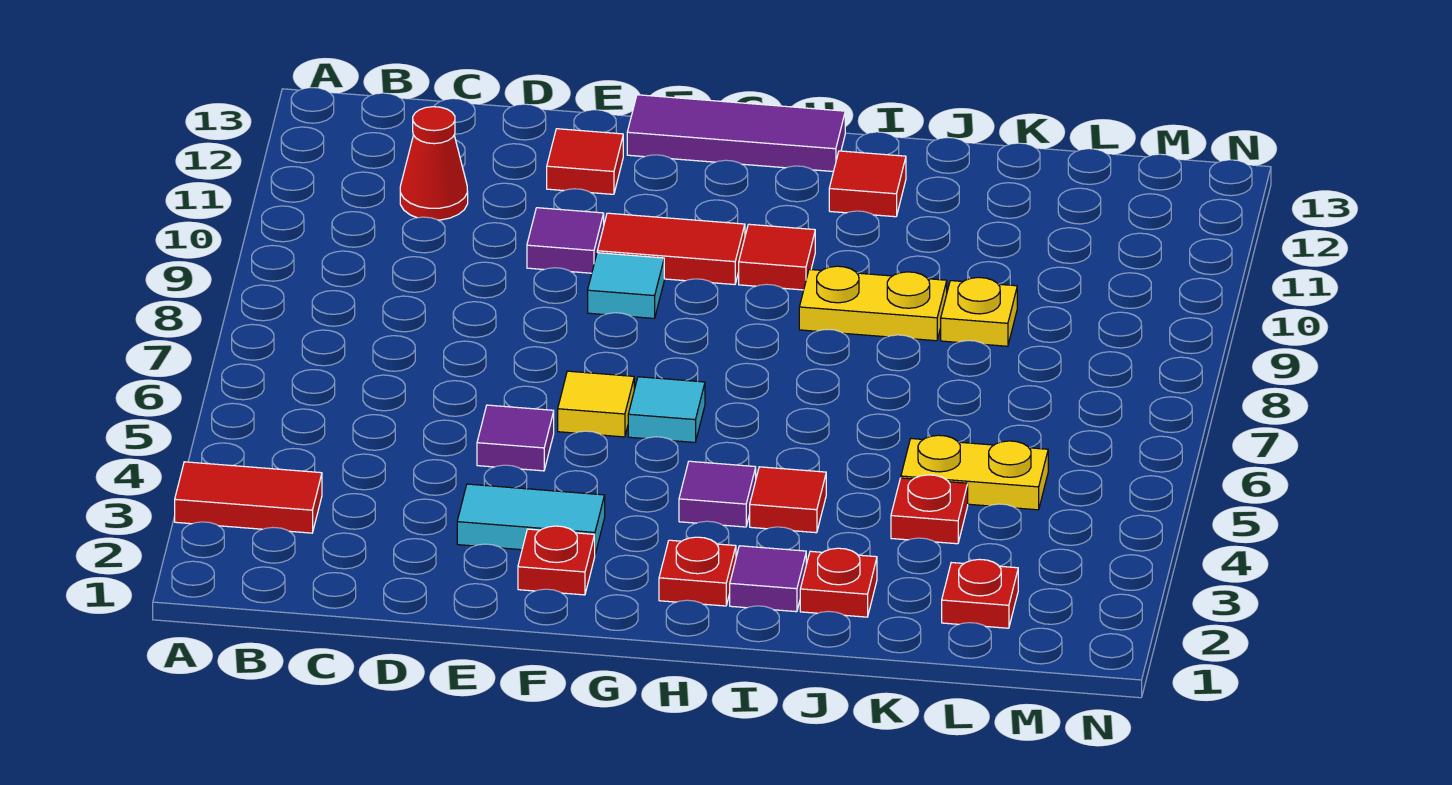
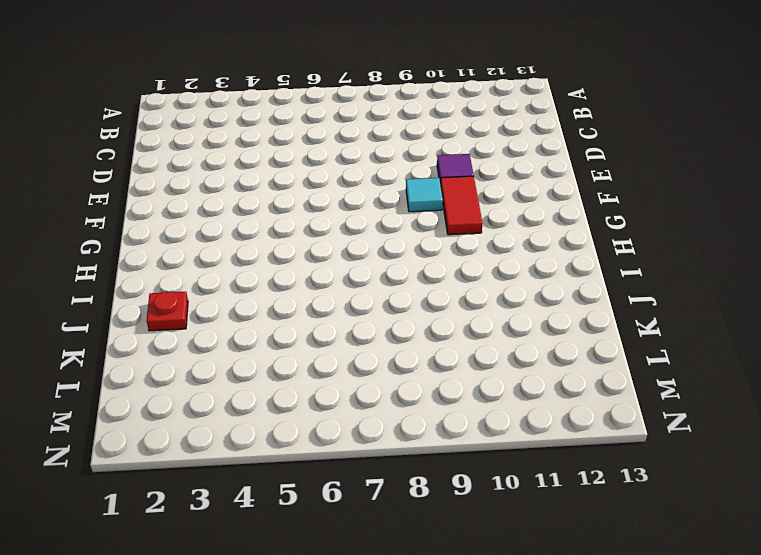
none -> red 1x2 tile [175,462,322,533]
none -> red 1x1 cone [400,107,468,220]
none -> cyan 1x2 tile [457,484,605,554]

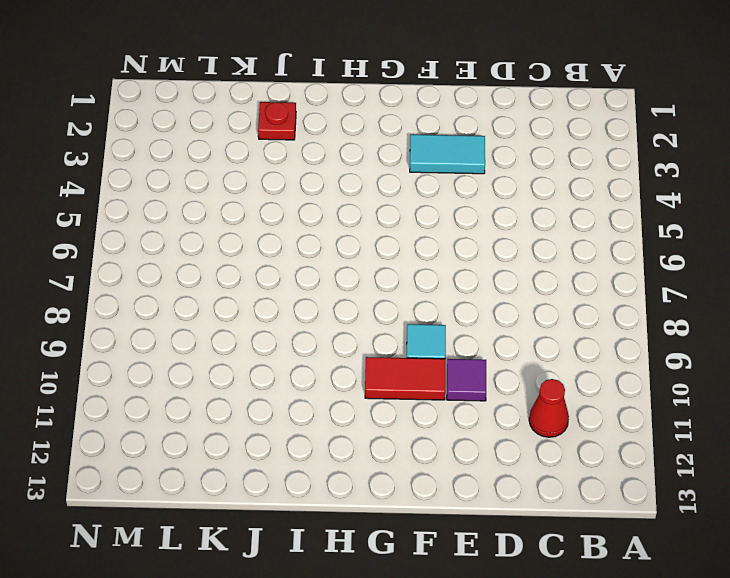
none -> red 1x2 tile [175,462,322,533]
none -> purple 1x1 tile [477,405,554,471]
none -> red 1x1 tile [547,129,623,194]

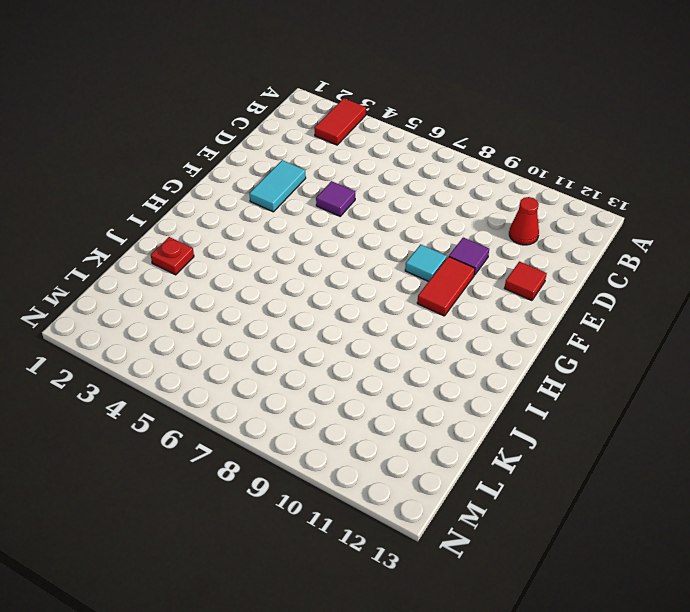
none -> red 1x1 plate [518,526,595,595]
none -> yellow 1x1 tile [558,371,634,437]
none -> purple 1x3 tile [627,95,845,171]

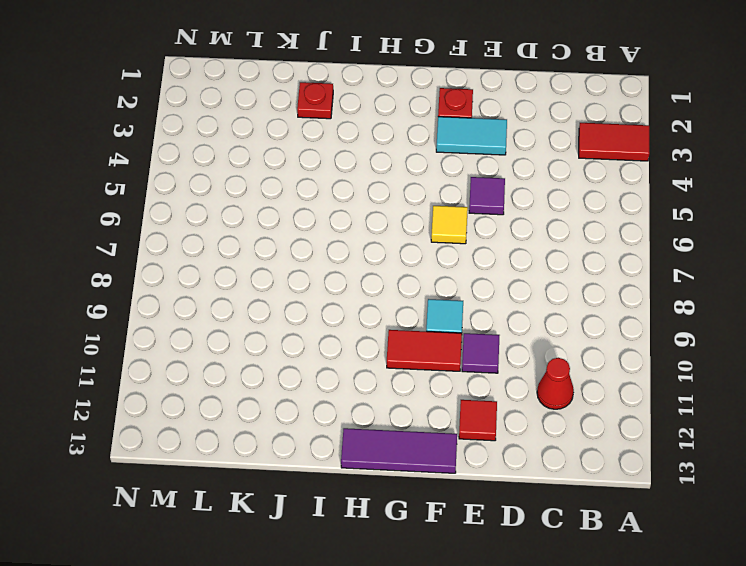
none -> cyan 1x1 tile [628,377,705,442]
none -> red 1x1 plate [659,537,736,606]
none -> purple 1x1 tile [679,461,756,527]

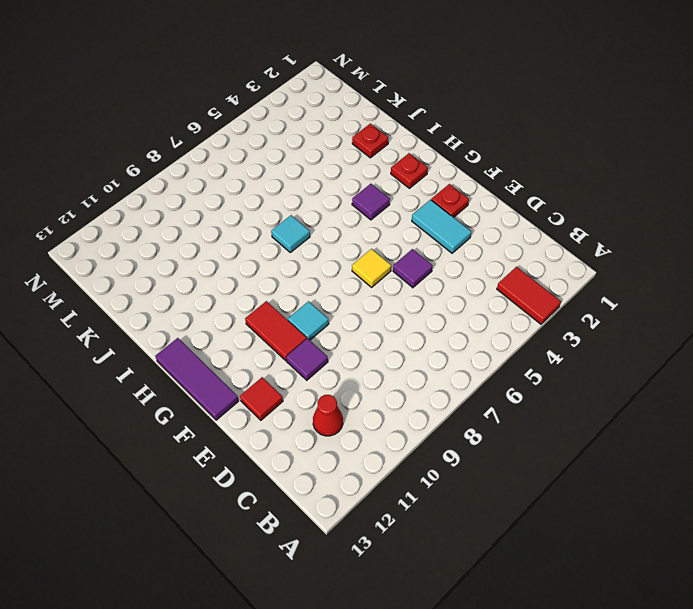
cyan 1x1 tile [271,215,310,252] -> cyan 1x1 tile moved to [628,377,705,442]
none -> red 1x1 tile [739,224,815,290]
none -> purple 1x1 tile [730,546,806,612]
none -> red 1x1 tile [750,467,826,533]

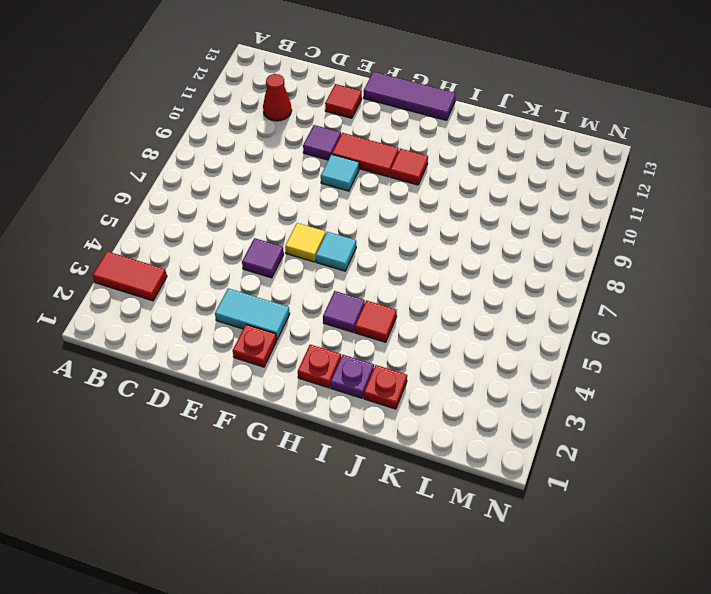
purple 1x1 plate [331,355,374,398] -> purple 1x1 tile [730,546,806,612]
none -> yellow 1x2 plate [799,266,947,341]
none -> red 1x1 tile [829,151,906,217]
none -> red 1x1 plate [891,475,968,544]

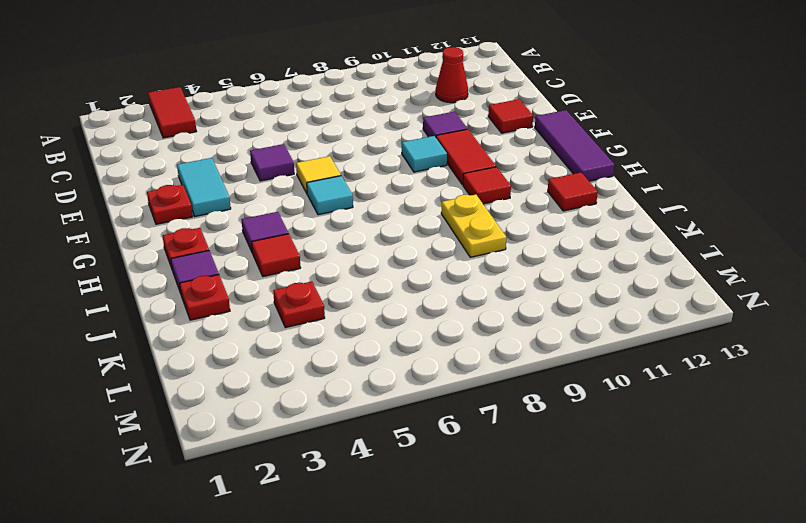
none -> yellow 1x2 plate [901,435,1048,510]
none -> yellow 1x1 plate [941,277,1017,346]
none -> red 1x1 plate [942,559,1018,628]

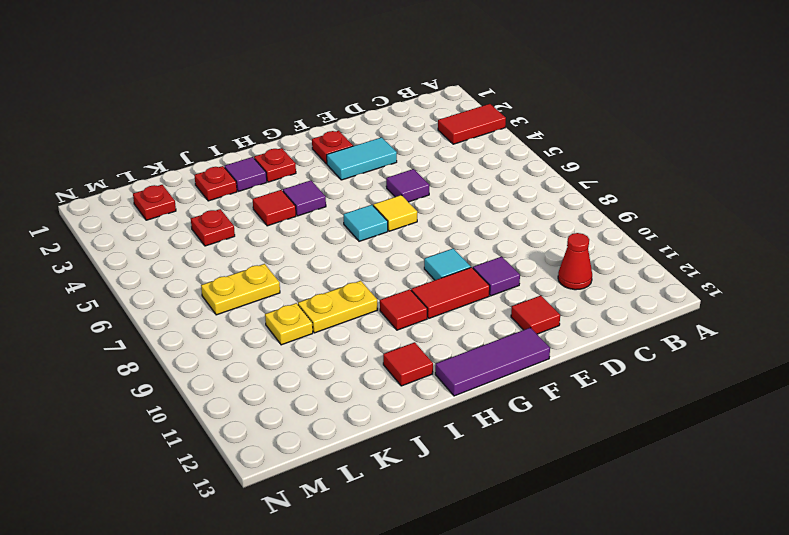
yellow 1x2 plate [201,264,280,315] -> yellow 1x2 plate moved to [901,435,1048,510]

